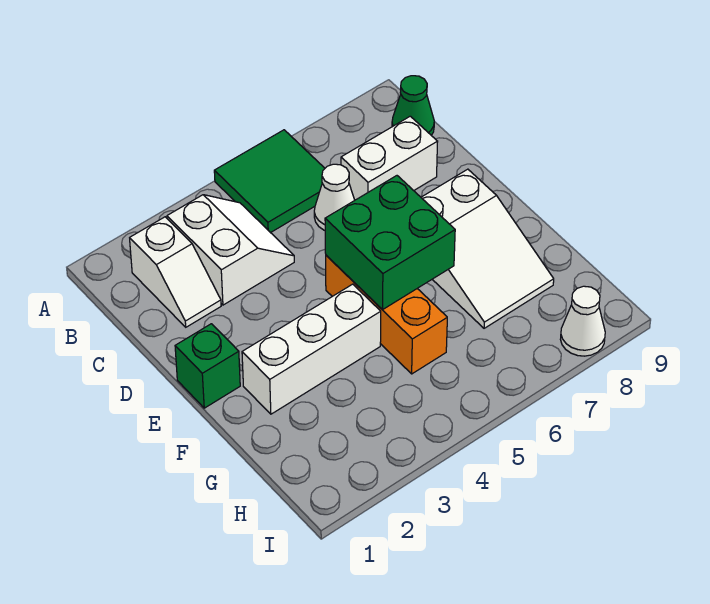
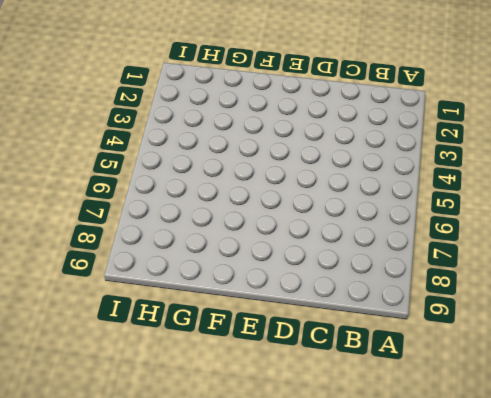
none -> green 2x2 tile [214,130,325,233]
none -> white 1x2 slope [130,217,221,327]
none -> white 2x2 slope [167,195,294,305]

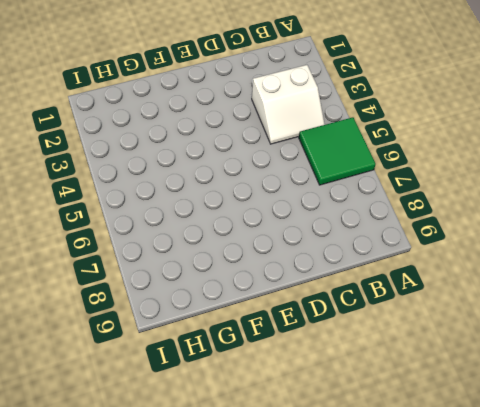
none -> white 1x2 slope [130,217,221,327]
none -> green 1x1 cone [392,76,434,135]
none -> white 1x1 cone [314,164,355,230]

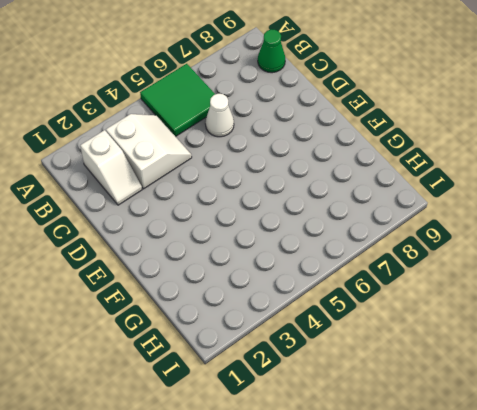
none -> white 1x2 brick [341,116,438,200]
none -> green 1x1 brick [175,324,240,408]
none -> orange 1x3 brick [326,255,447,374]

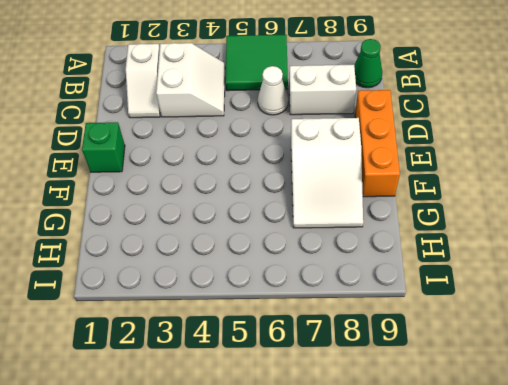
orange 1x3 brick [355,90,400,197] -> orange 1x3 brick moved to [326,255,447,374]
none -> white 1x3 brick [242,284,381,414]
none -> white 1x1 cone [560,286,605,356]
none -> green 2x2 brick [325,176,455,310]

